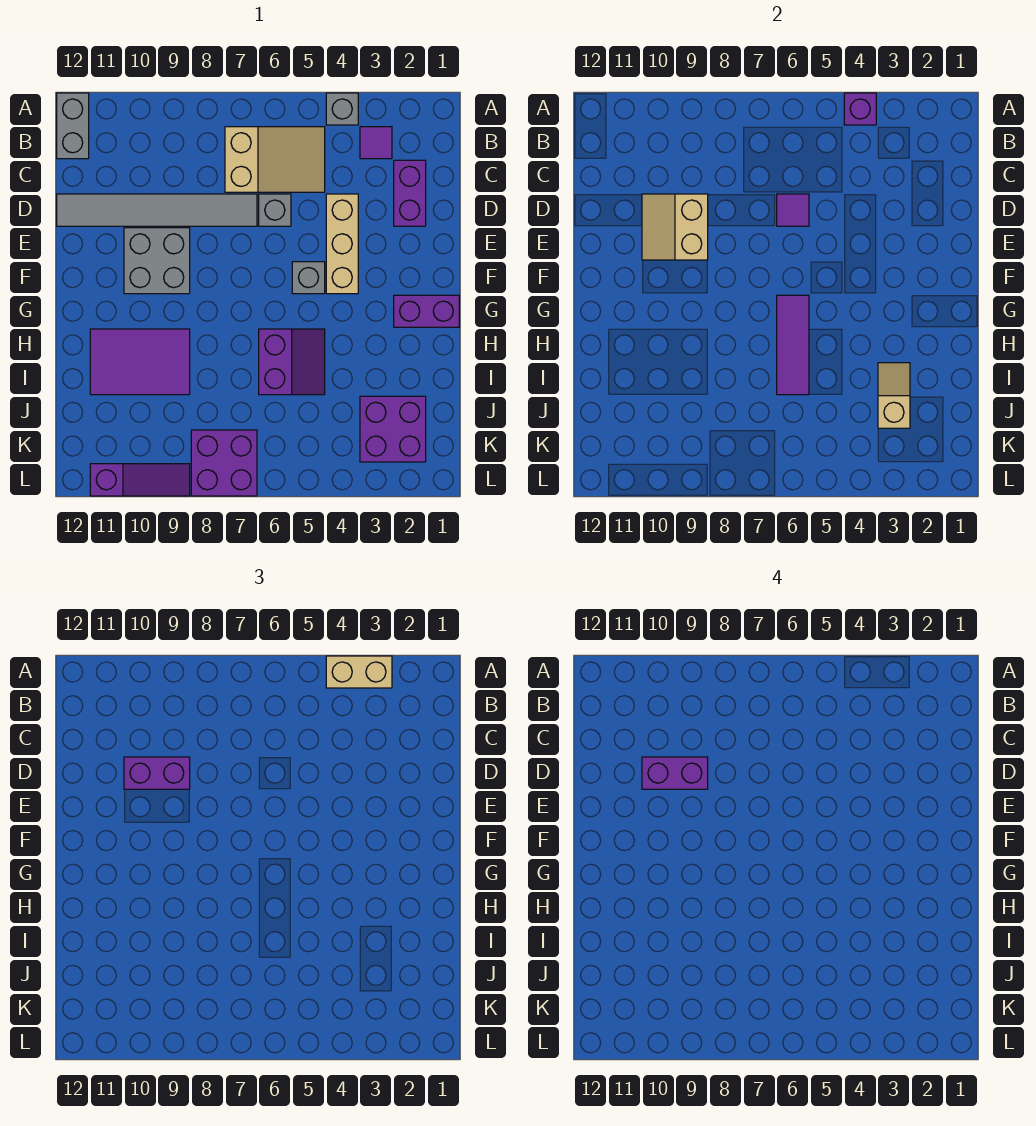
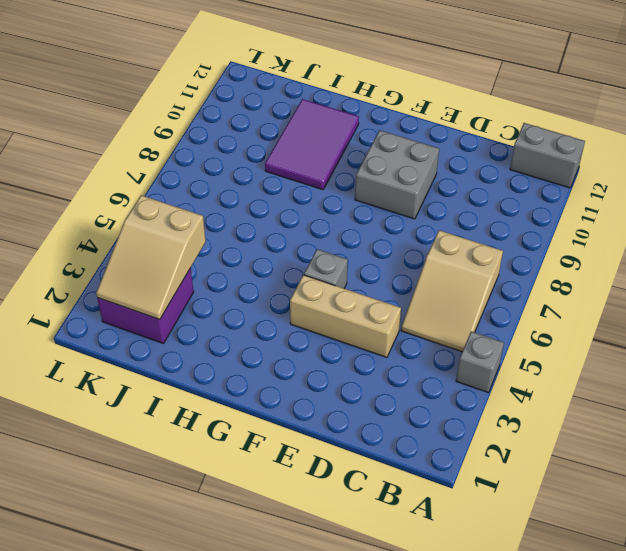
tan 2x3 slope [96,195,206,320] -> tan 1x2 slope [878,363,910,428]
none -> purple 1x1 tile [360,127,392,159]
none -> purple 1x2 brick [394,160,426,226]
none -> grey 1x1 brick [259,194,291,226]

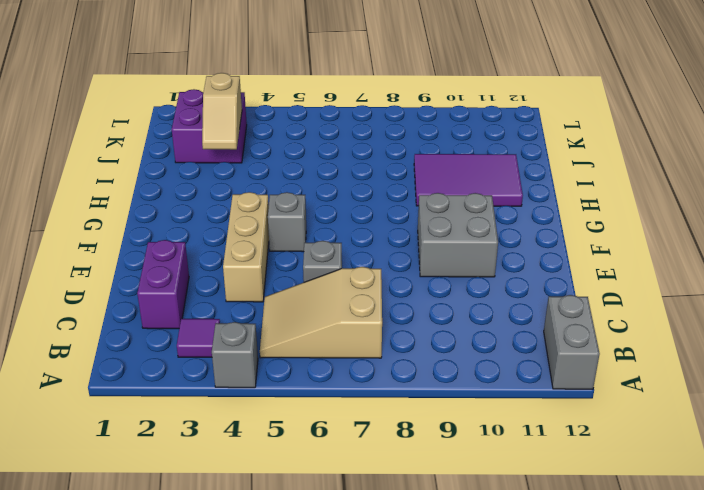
none -> grey 1x6 tile [57,194,257,226]
none -> purple 1x2 brick [394,295,459,327]
none -> purple 2x2 slope [259,329,325,395]

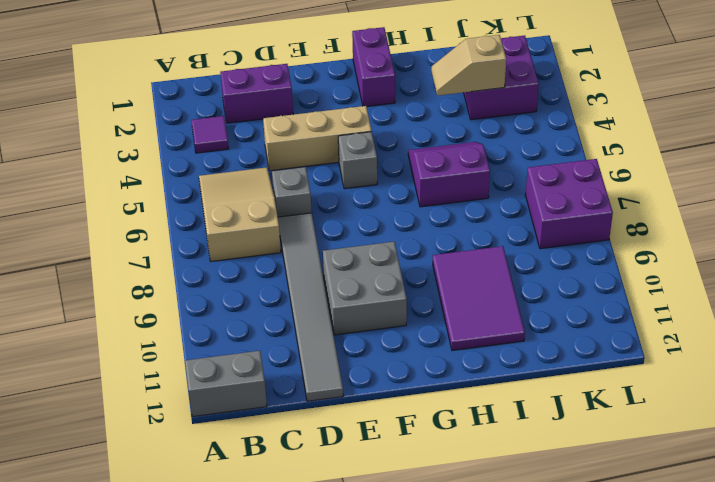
none -> grey 1x1 brick [326,93,358,125]
none -> purple 1x3 slope [90,464,190,496]
none -> purple 1x1 brick [844,93,876,125]

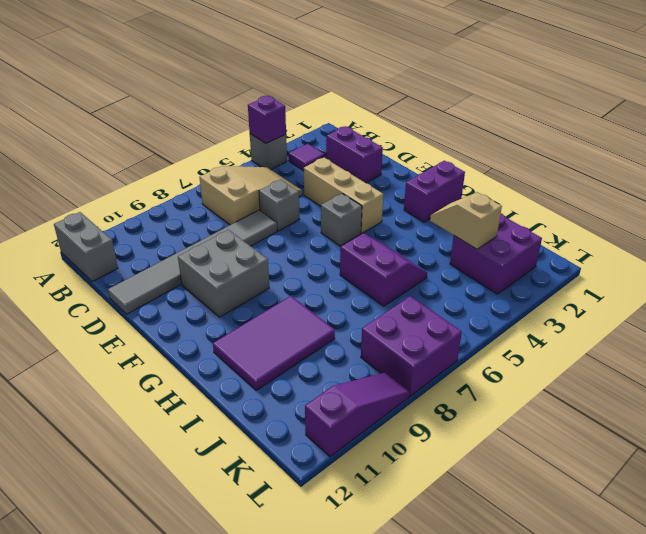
none -> purple 1x1 tile [777,194,809,226]
none -> tan 2x2 slope [642,194,708,260]
none -> purple 1x3 tile [777,295,809,395]

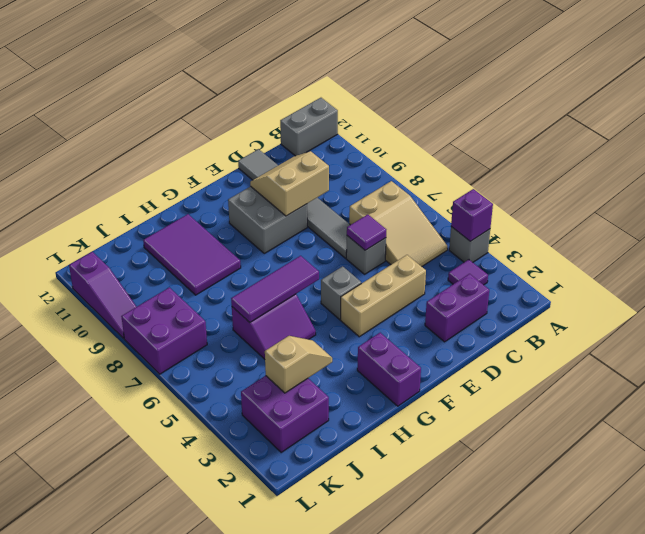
none -> tan 1x2 brick [326,656,392,688]
none -> purple 1x2 brick [124,757,190,789]
none -> purple 1x2 brick [642,757,708,789]

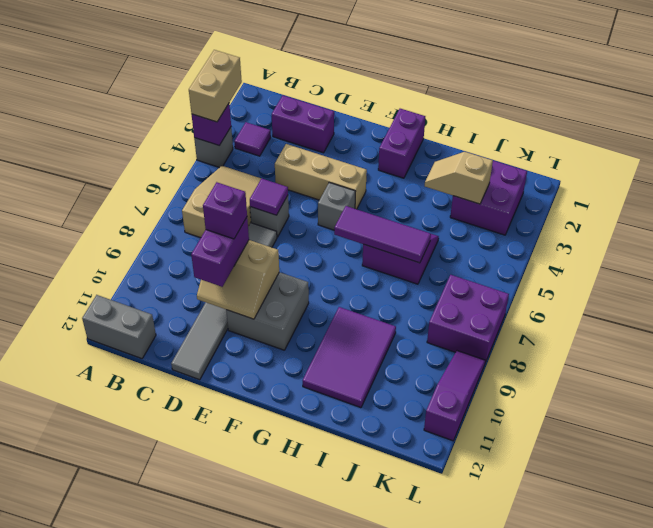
purple 1x1 brick [203,182,247,239] -> purple 1x2 brick [642,757,708,789]

